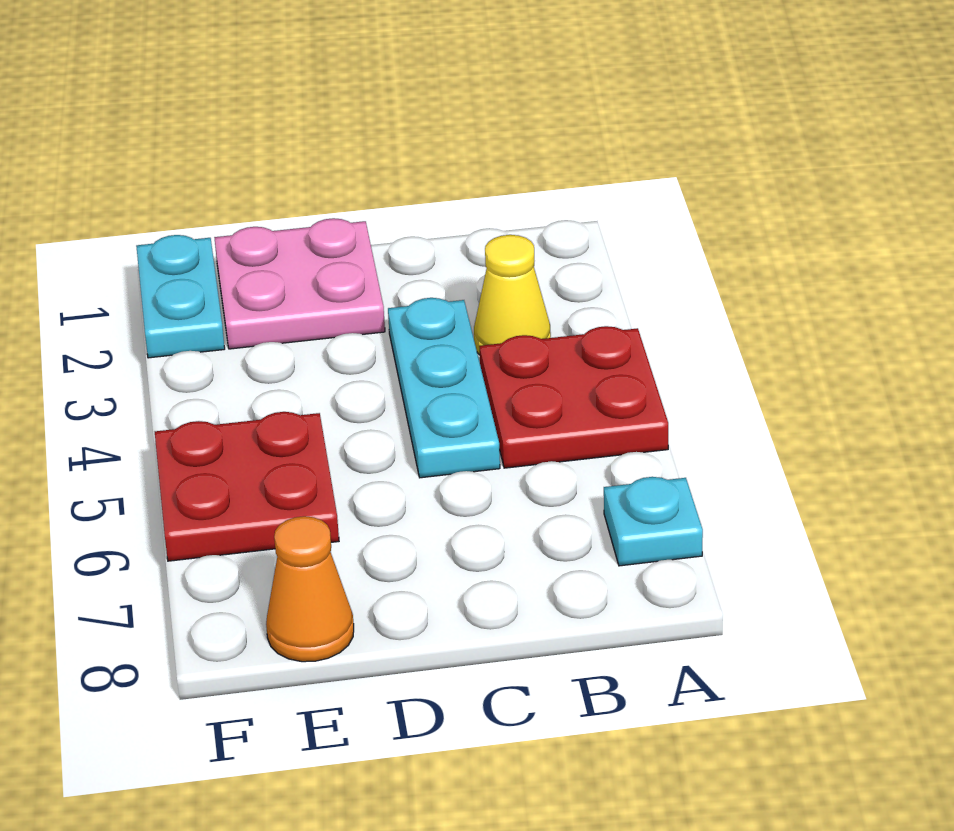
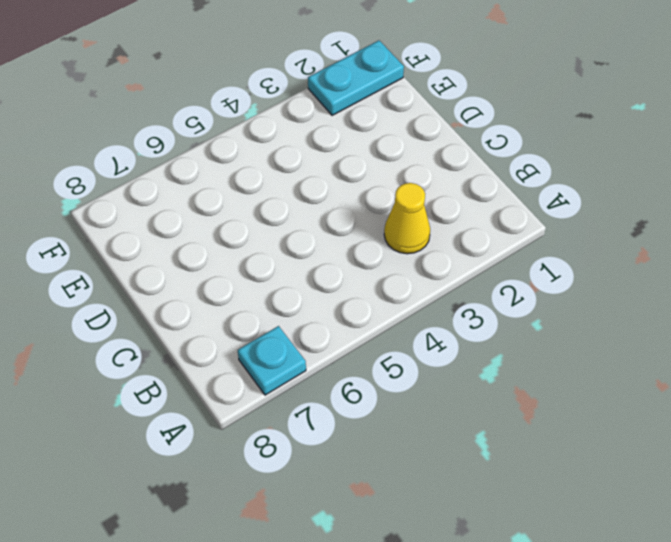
none -> red 2x2 plate [479,326,668,468]
none -> cyan 1x3 plate [388,298,500,478]

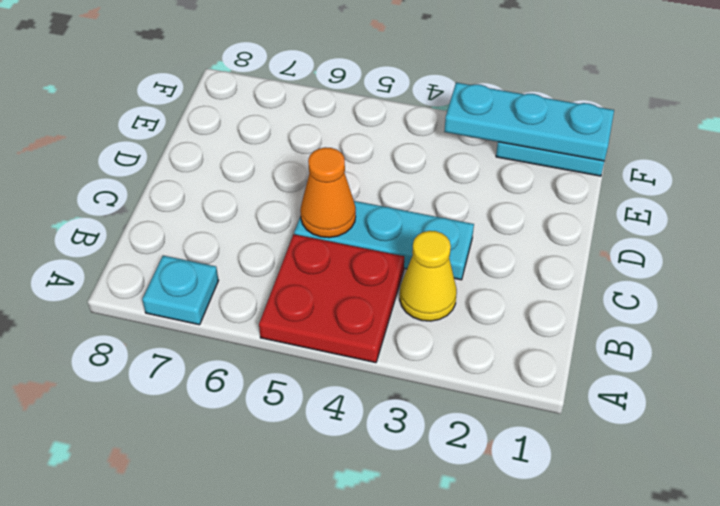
orange 1x1 cone [300,147,356,238] -> orange 1x1 cone moved to [266,516,354,662]
cyan 1x3 plate [444,83,614,161] -> none
none -> pink 2x2 plate [214,218,385,349]
none -> red 2x2 plate [155,412,339,561]

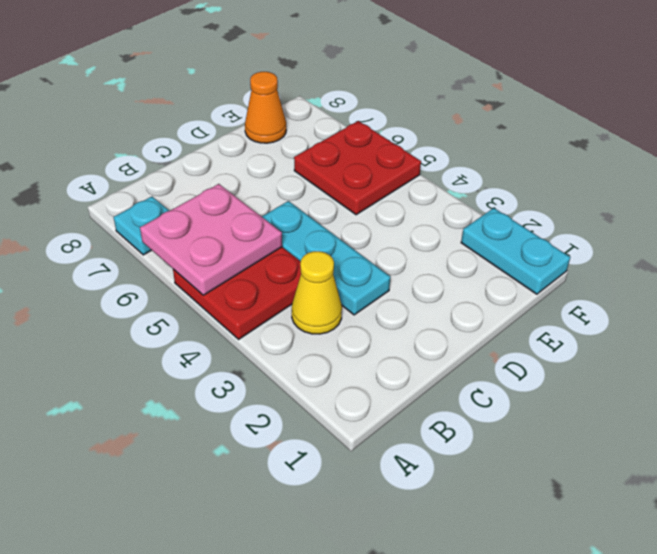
pink 2x2 plate [140,184,282,295] -> pink 2x2 plate moved to [214,218,385,349]

